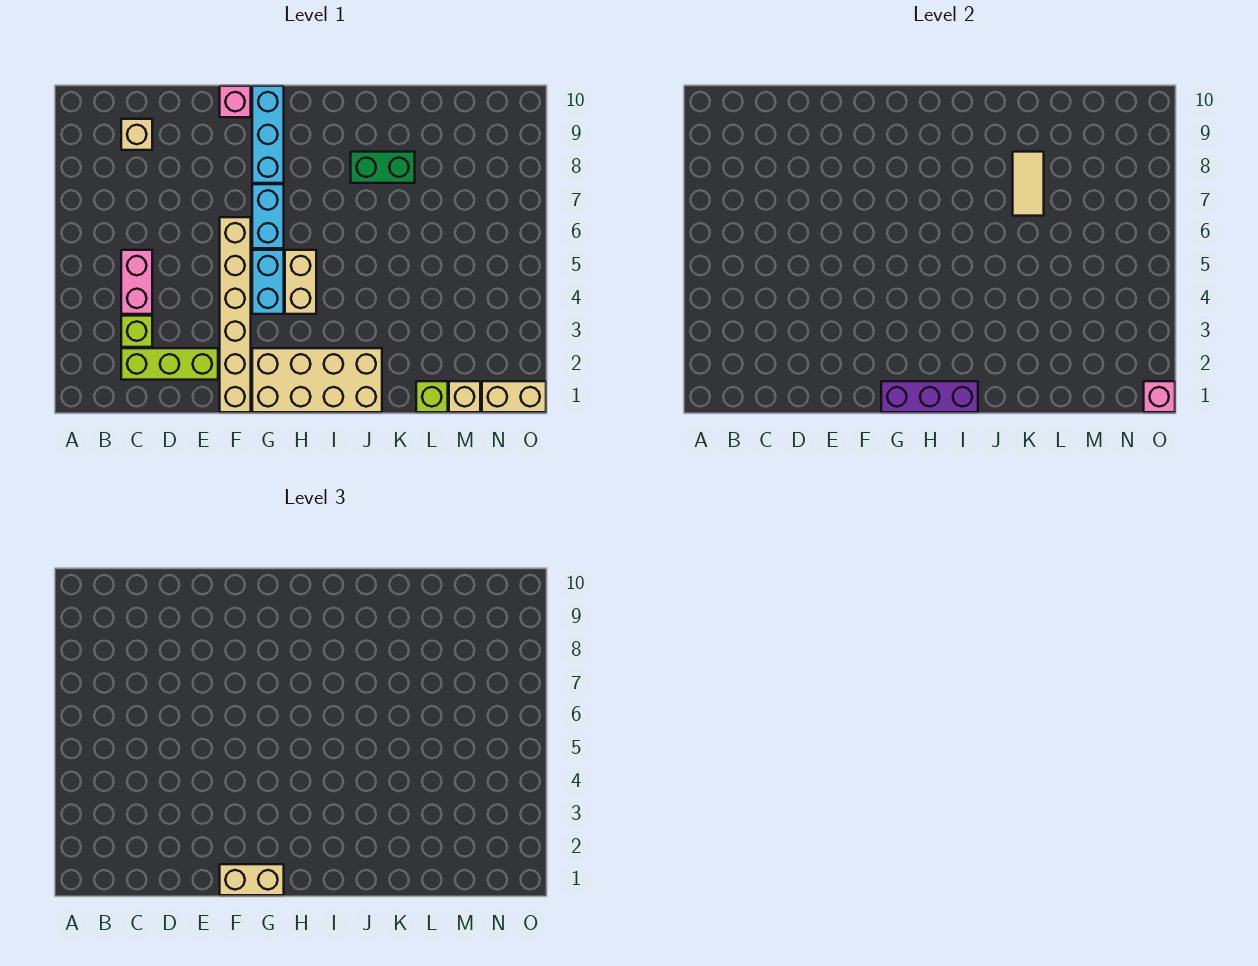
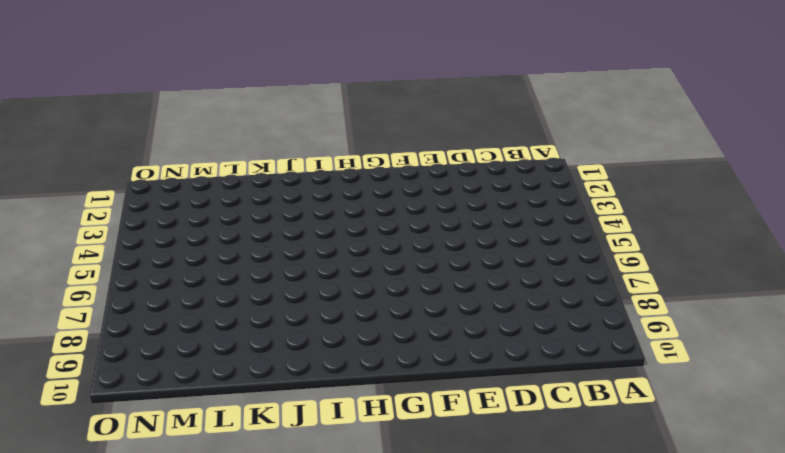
none -> lime 1x3 brick [121,348,218,380]
none -> lime 1x1 brick [121,316,152,347]
none -> pink 1x2 brick [121,250,152,314]

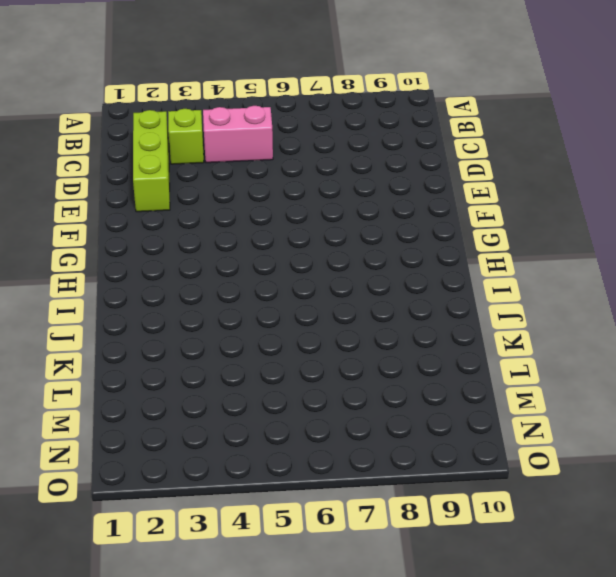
none -> tan 1x1 brick [121,119,152,150]
none -> tan 1x6 brick [220,217,251,412]
none -> pink 1x1 brick [220,86,251,117]

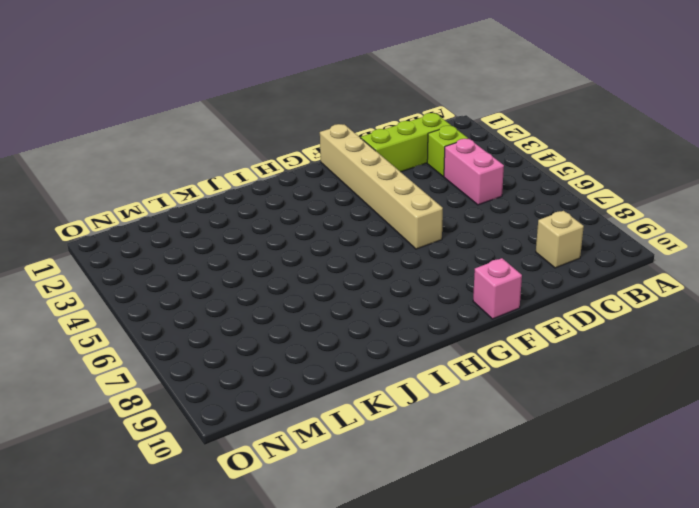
none -> tan 2x4 brick [252,348,382,412]
none -> cyan 1x2 brick [252,250,284,314]
none -> cyan 1x2 brick [252,184,284,248]

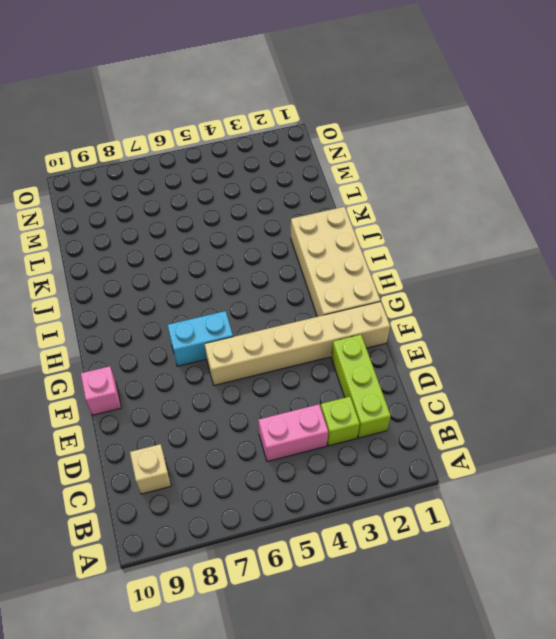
none -> cyan 1x2 brick [252,250,284,314]
none -> cyan 1x3 brick [252,86,284,183]
none -> tan 1x2 brick [285,250,316,314]

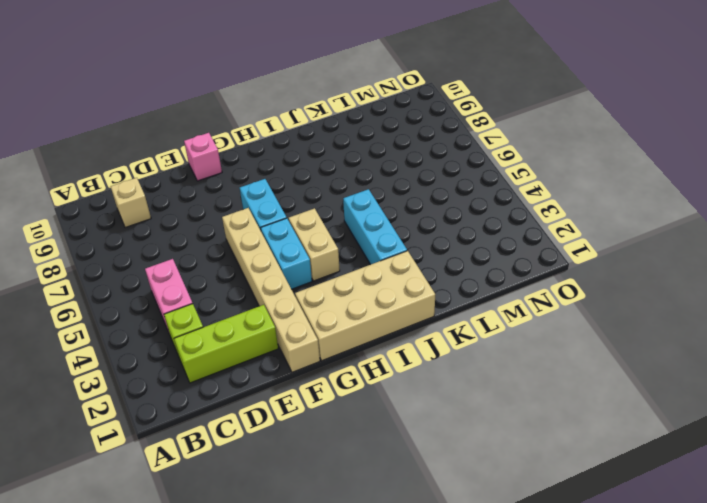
cyan 1x3 brick [343,189,407,265] -> cyan 1x3 brick moved to [252,86,284,183]
none -> green 1x2 brick [351,152,415,183]
none -> lime 1x1 brick [416,381,448,412]
none -> tan 1x1 brick [449,381,480,412]

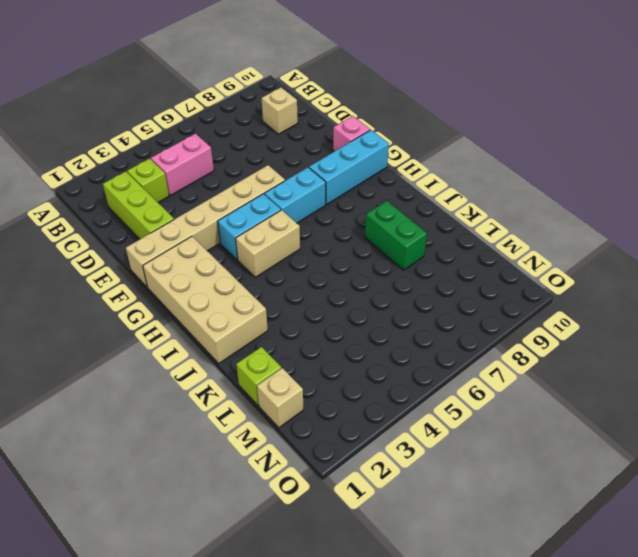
none -> tan 1x2 brick [482,381,546,412]
none -> purple 1x3 brick [881,381,978,412]
none -> tan 1x2 tile [1013,152,1044,216]

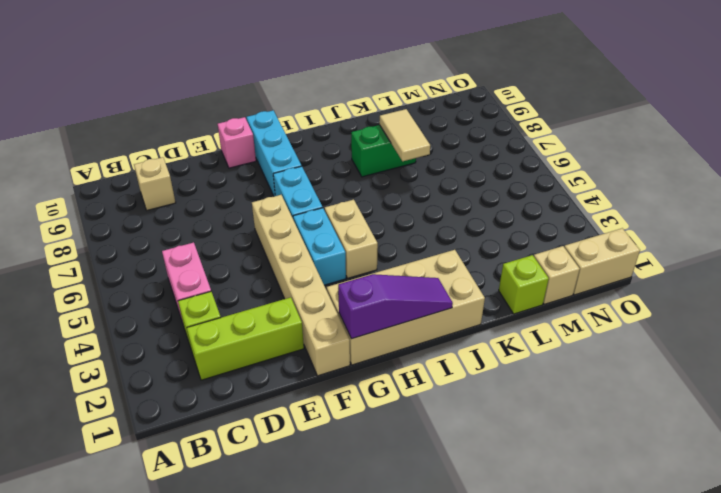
purple 1x3 slope [338,274,453,339] -> purple 1x3 brick [881,381,978,412]
none -> pink 1x1 brick [1144,381,1175,412]
none -> tan 1x2 brick [220,864,284,895]

